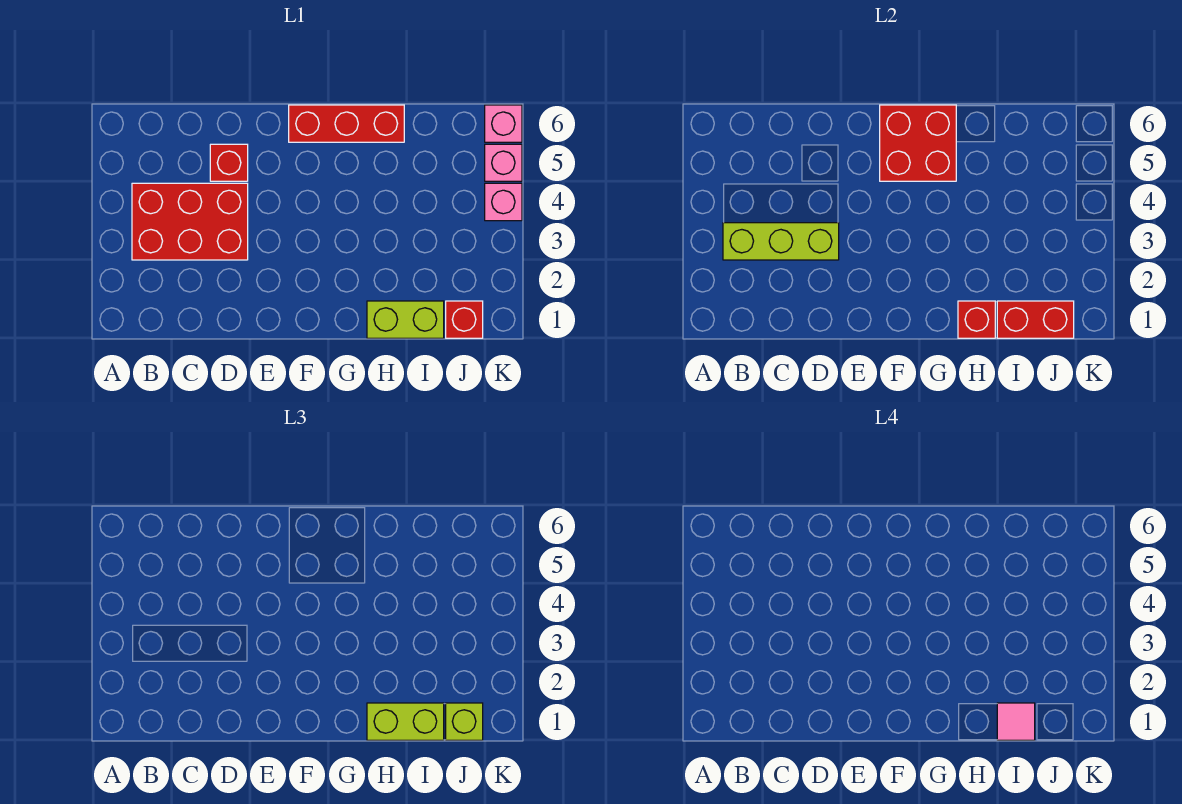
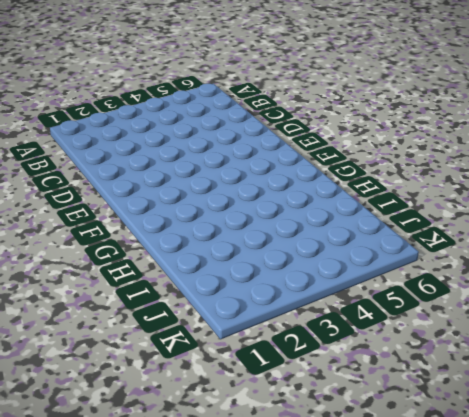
none -> red 2x3 brick [132,183,248,260]
none -> red 1x1 brick [210,144,248,181]
none -> red 1x3 brick [289,105,404,142]

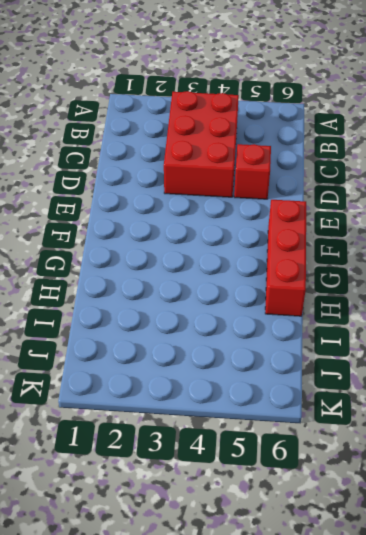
none -> lime 1x2 brick [367,301,444,338]
none -> red 1x1 brick [446,301,483,338]
none -> pink 1x1 brick [485,183,522,221]

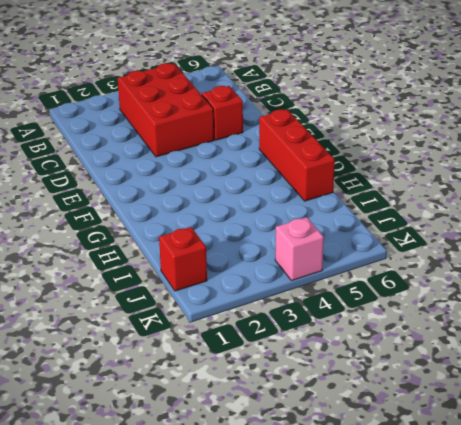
none -> lime 1x2 brick [367,301,444,338]
none -> pink 1x1 brick [485,144,522,181]
none -> pink 1x1 brick [485,105,522,142]

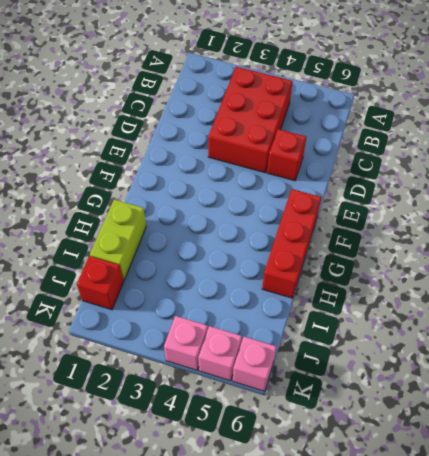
none -> lime 1x3 brick [723,223,839,260]
none -> red 2x2 brick [880,105,956,181]
none -> red 1x1 brick [958,301,995,338]

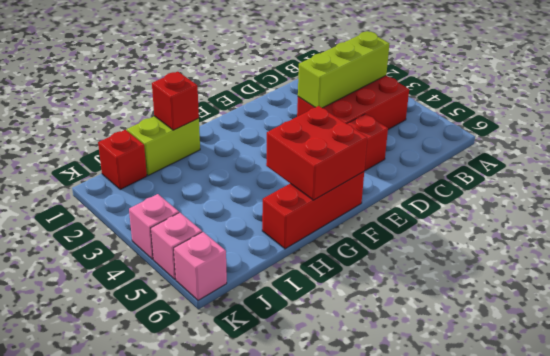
none -> red 1x2 brick [997,301,1074,338]
none -> lime 1x2 brick [367,703,444,740]
none -> lime 1x1 brick [446,703,483,740]

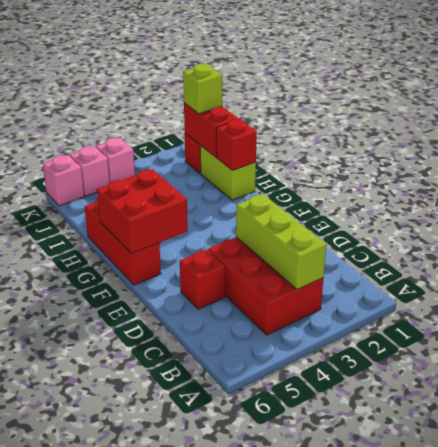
none -> lime 1x2 brick [367,703,444,740]
none -> pink 1x1 tile [997,703,1035,740]

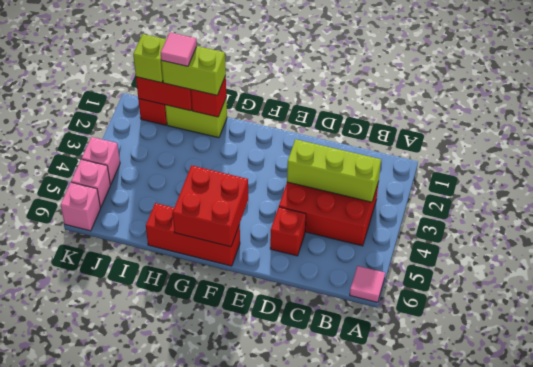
pink 1x1 tile [350,266,385,302] -> none

